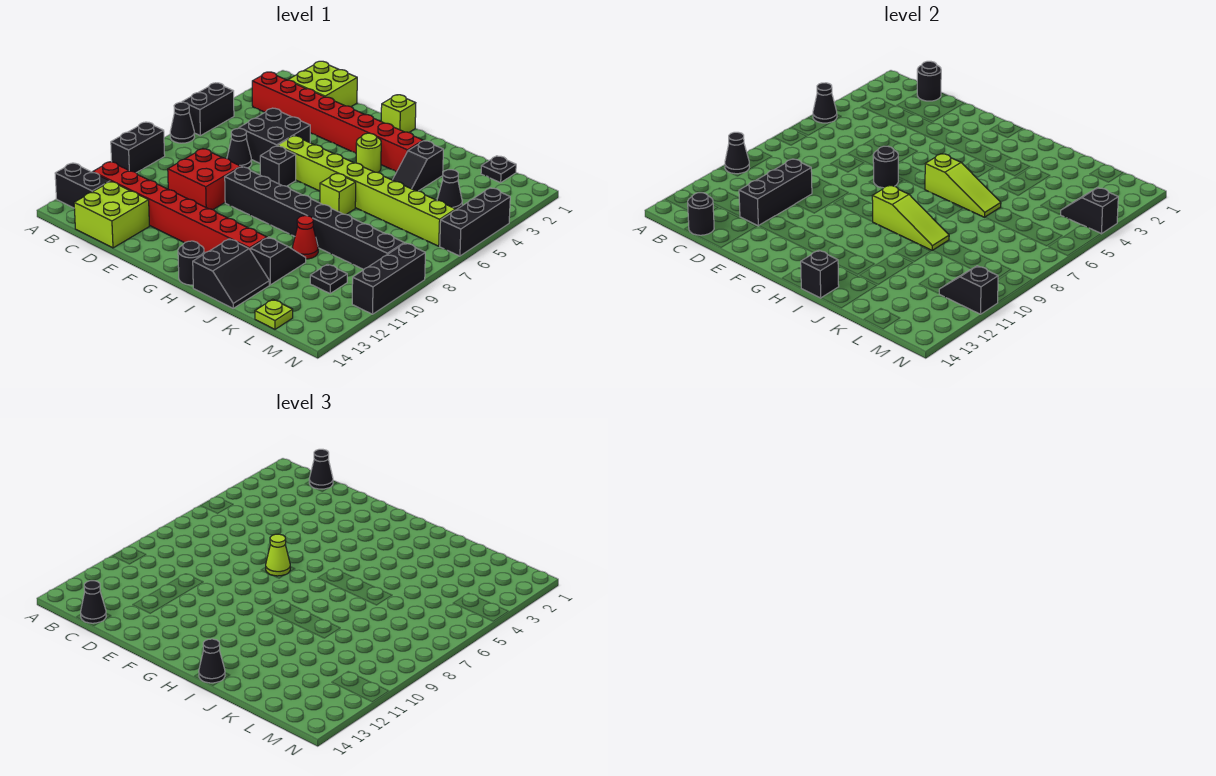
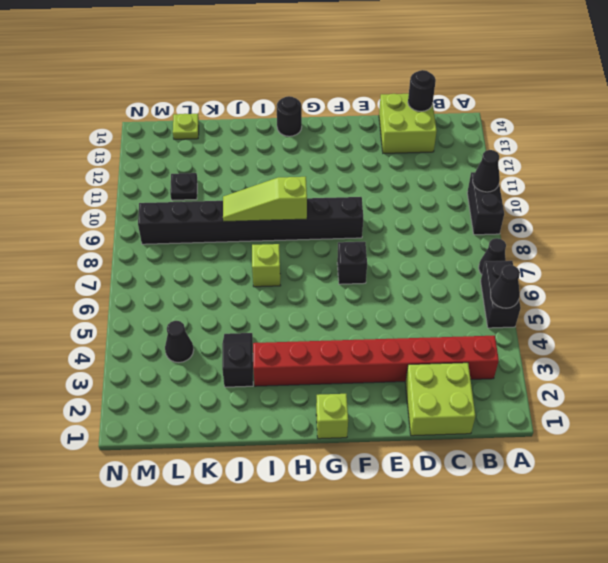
none -> black 1x2 brick [55,163,110,208]
none -> red 1x8 brick [93,162,267,253]
none -> black 2x2 brick [239,108,310,163]
none -> black 1x1 cone [227,128,252,168]

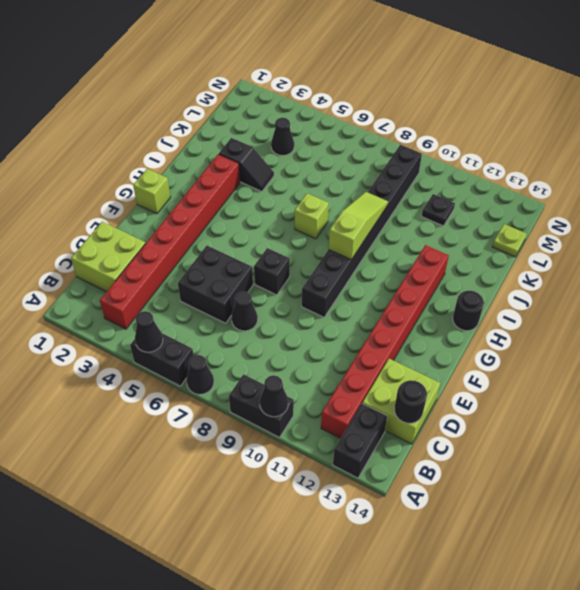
none -> red 2x2 brick [168,149,241,210]
none -> lime 1x8 brick [278,136,456,246]
none -> lime 1x1 round brick [356,133,381,172]
none -> black 2x2 slope [193,239,269,308]

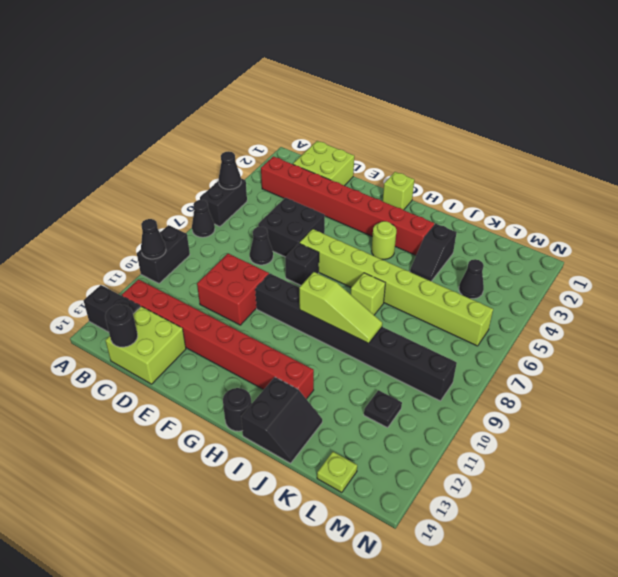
none -> red 1x1 cone [292,216,318,259]
none -> black 1x2 slope [251,237,306,285]
none -> black 1x1 plate [481,156,516,183]
none -> black 1x3 brick [440,188,510,256]

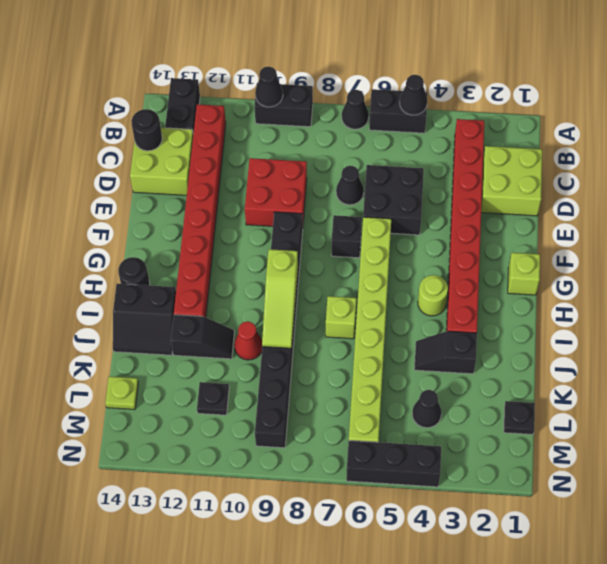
none -> black 1x3 brick [352,243,425,314]
none -> black 1x1 round brick [917,61,941,101]
none -> black 1x3 brick [739,159,812,226]
none -> black 1x1 round brick [873,146,898,188]

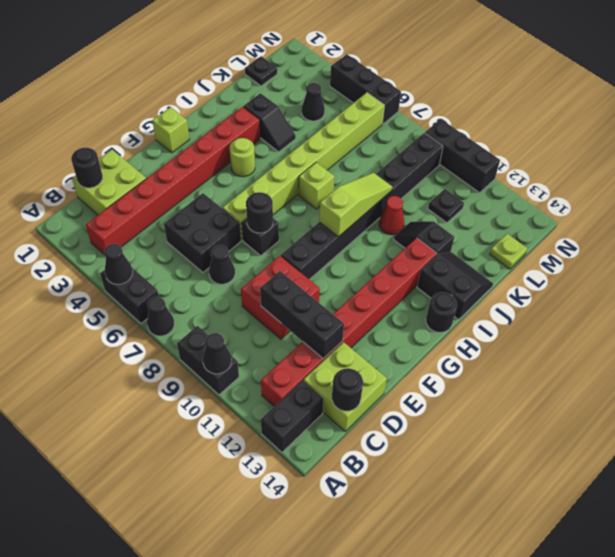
none -> lime 1x3 slope [925,154,1001,217]
none -> black 1x1 brick [801,250,839,298]
none -> black 1x2 slope [1061,188,1118,234]
none -> black 1x2 slope [939,266,998,314]

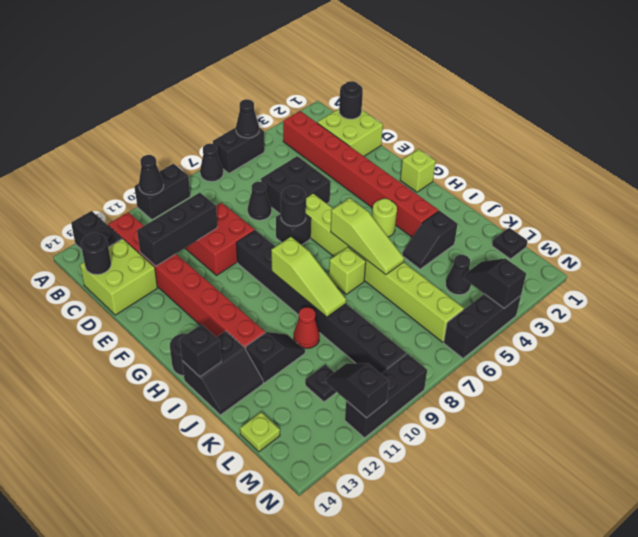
none -> black 1x1 cone [309,449,333,489]
none -> black 1x1 cone [81,581,106,623]
none -> lime 1x1 cone [266,534,290,576]
none -> black 1x1 cone [199,639,225,683]

